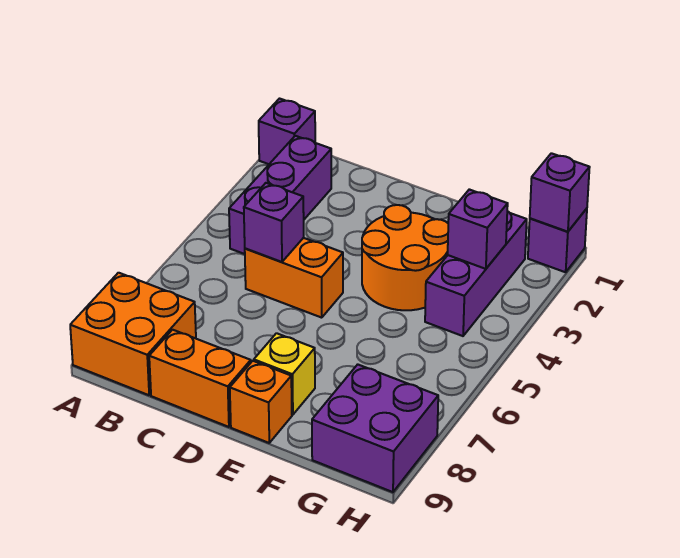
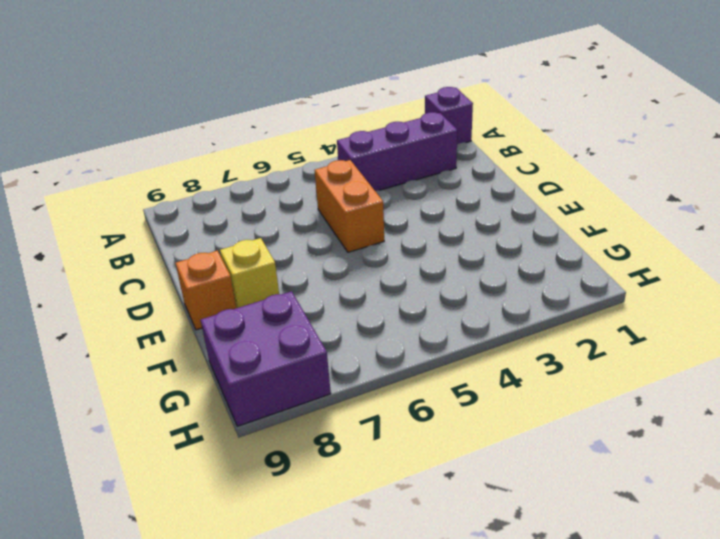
none -> orange 2x2 brick [70,273,196,395]
none -> orange 1x2 brick [149,330,251,427]
none -> orange 2x2 round brick [362,205,448,310]

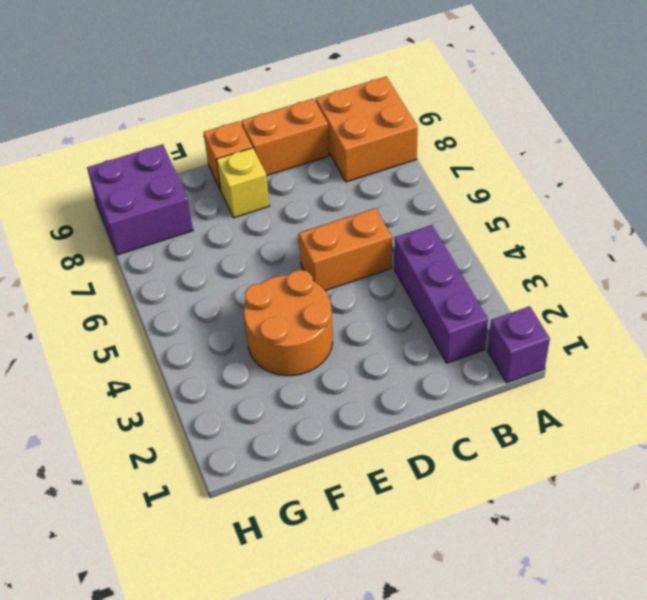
none -> purple 1x3 brick [425,211,527,336]
none -> purple 1x1 brick [528,209,587,272]
none -> purple 1x1 brick [244,183,304,262]

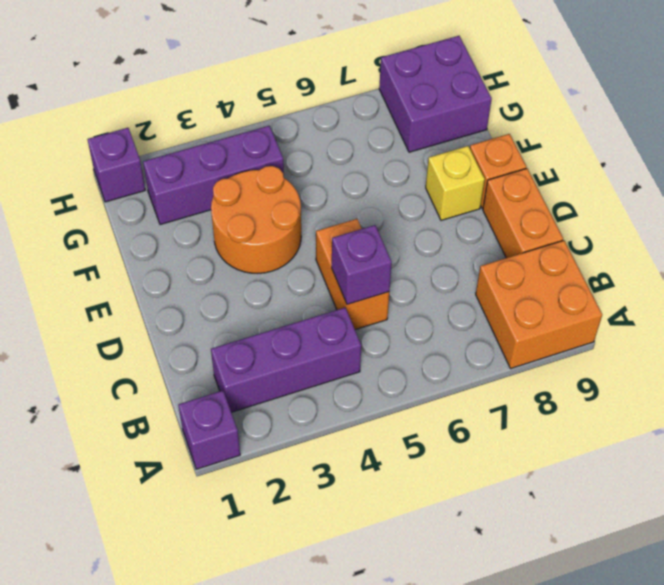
none -> purple 1x1 brick [448,189,508,269]
none -> purple 1x1 brick [530,153,590,232]

